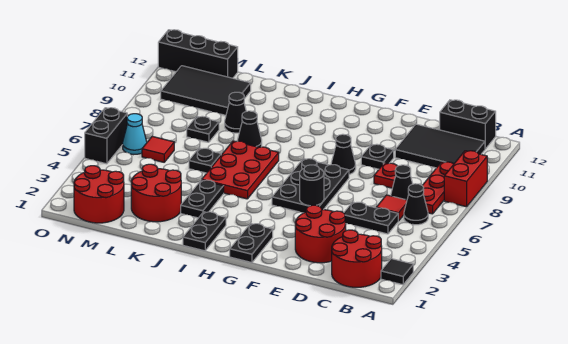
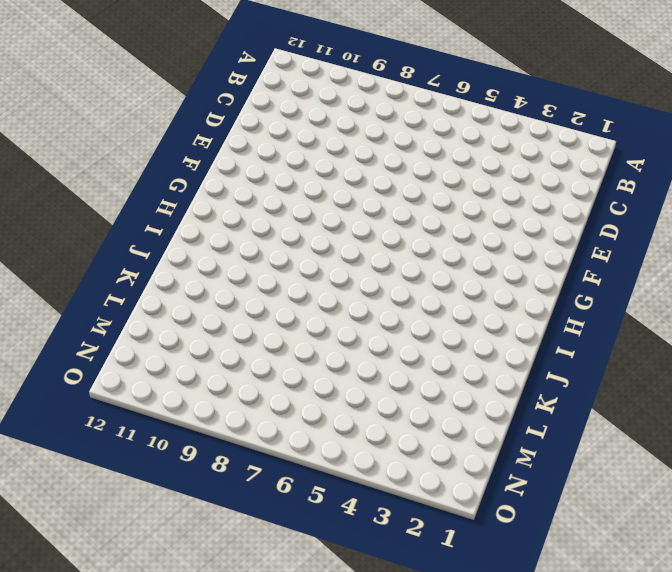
none -> black 1x1 tile [381,259,413,285]
none -> red 1x2 brick [444,151,487,207]
none -> red 2x2 round brick [332,230,382,287]
none -> black 1x1 cone [404,184,428,225]

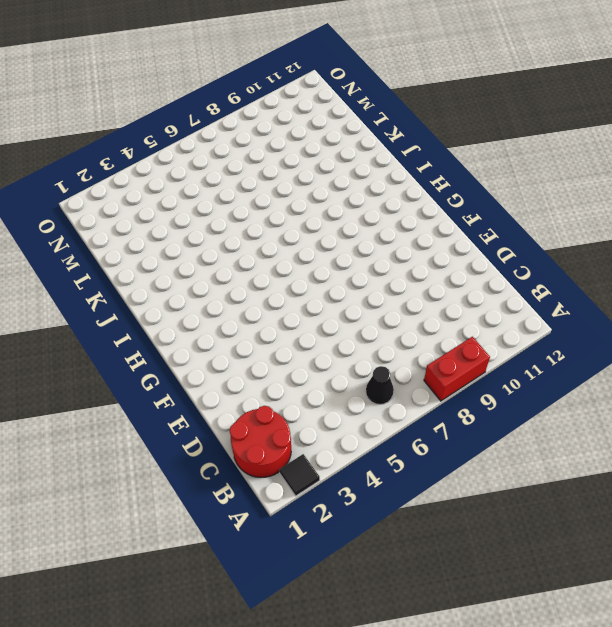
none -> red 1x3 plate [422,162,454,214]
none -> black 2x3 tile [395,124,485,168]
none -> black 1x2 brick [439,100,496,149]
none -> black 1x2 plate [344,202,398,234]

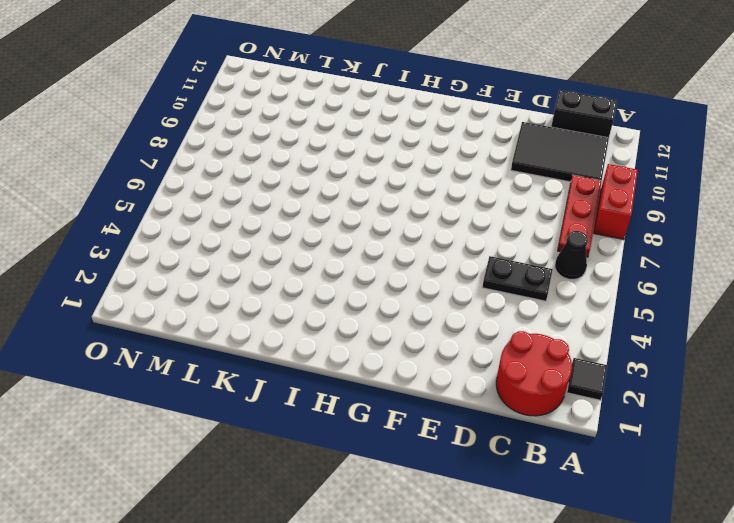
none -> red 1x1 tile [376,195,407,221]
none -> black 1x1 cone [391,165,413,200]
none -> red 2x2 round brick [295,205,346,263]
none -> red 1x1 plate [374,163,397,188]

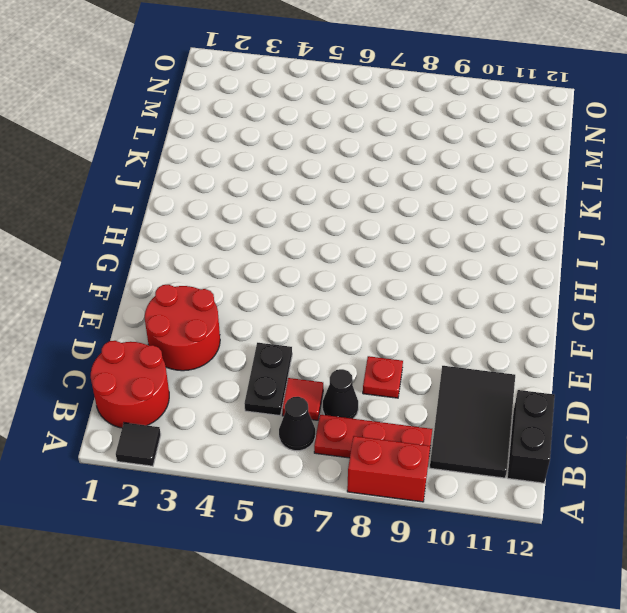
none -> black 1x1 plate [361,144,394,169]
none -> black 2x3 plate [272,159,349,213]
none -> black 1x1 cone [331,134,356,174]
none -> black 1x2 plate [230,223,273,263]

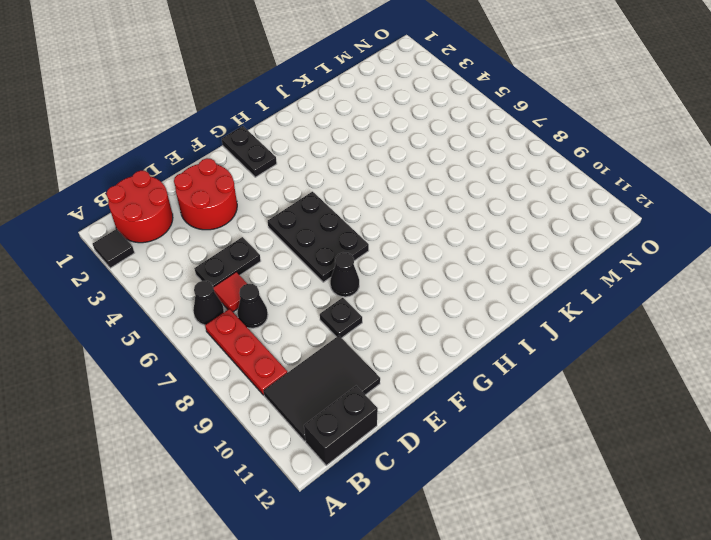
none -> red 1x2 brick [444,151,487,207]
none -> red 1x1 plate [374,163,397,188]
none -> black 1x2 plate [183,212,226,251]
none -> red 2x3 plate [202,141,279,199]

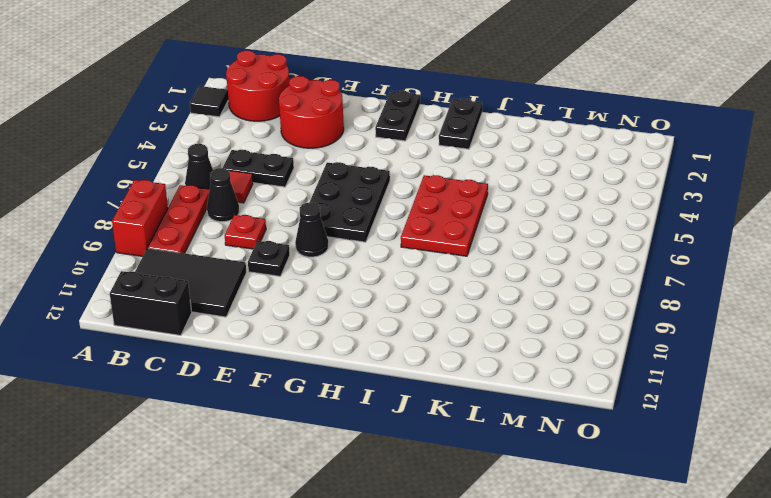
none -> black 1x2 plate [181,180,224,218]
none -> black 1x1 cone [237,111,262,147]
none -> red 2x2 round brick [131,164,181,222]
none -> black 1x1 plate [189,148,221,173]

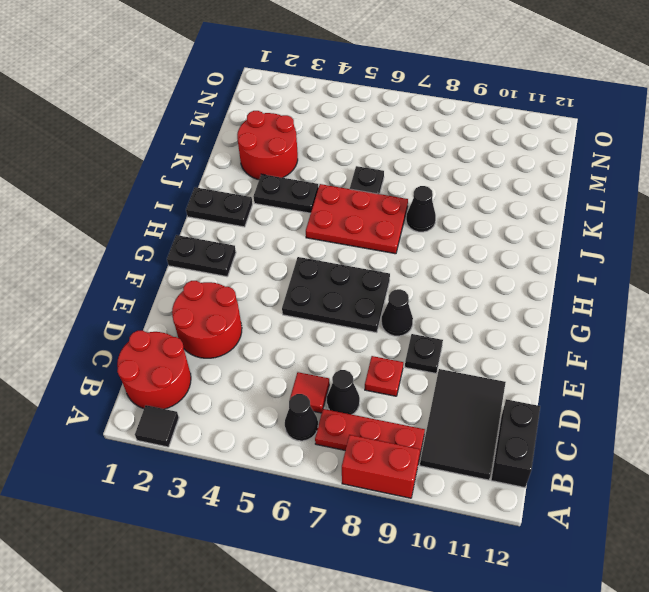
none -> black 1x2 plate [344,202,398,234]
none -> black 1x1 cone [225,92,246,133]
none -> black 1x1 plate [187,116,219,142]
none -> black 2x3 tile [161,66,251,115]

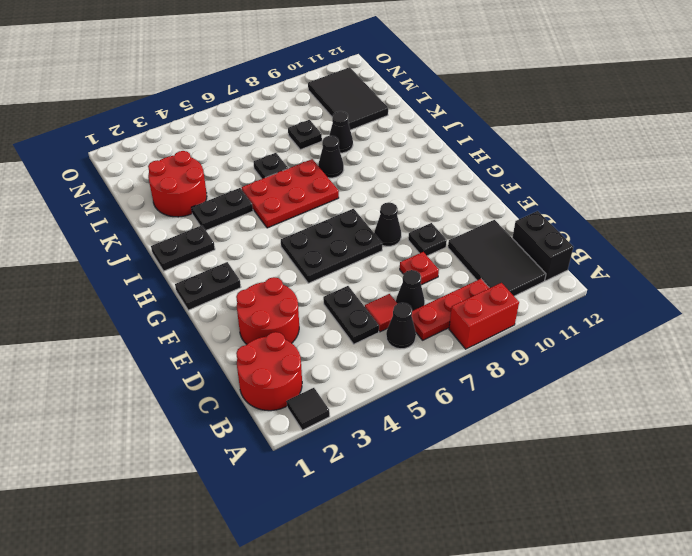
none -> red 2x2 round brick [74,166,124,223]
none -> red 1x1 tile [142,136,174,162]
none -> black 1x3 brick [158,30,238,78]
none -> cyan 1x1 cone [123,114,147,155]

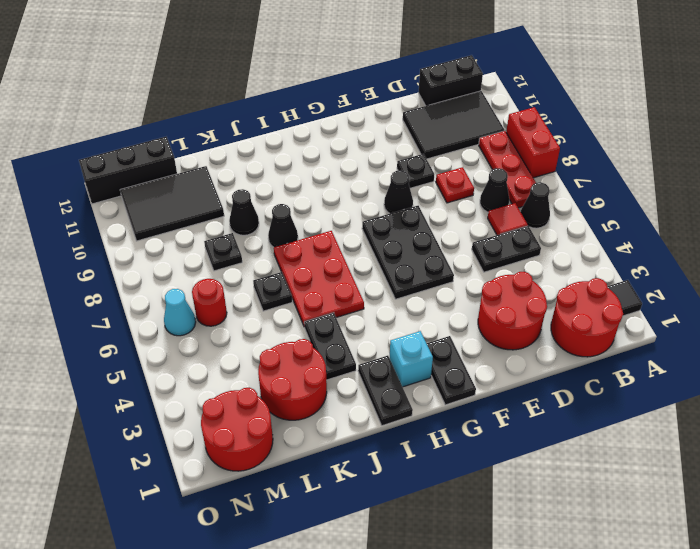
cyan 1x1 brick [390,331,433,387] -> none
red 1x1 round brick [192,279,227,326] -> red 1x1 tile [142,136,174,162]
none -> black 1x2 brick [85,108,127,164]
none -> black 1x1 round brick [300,165,324,206]

